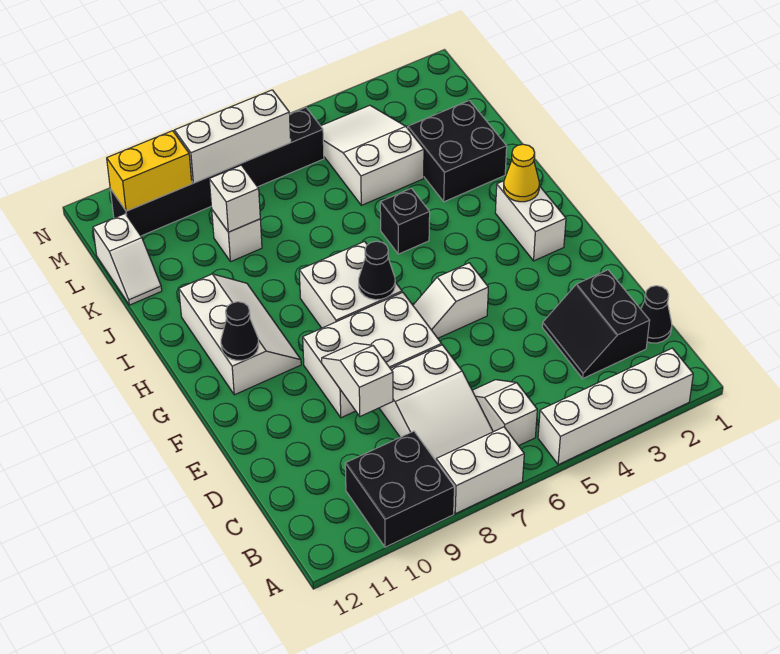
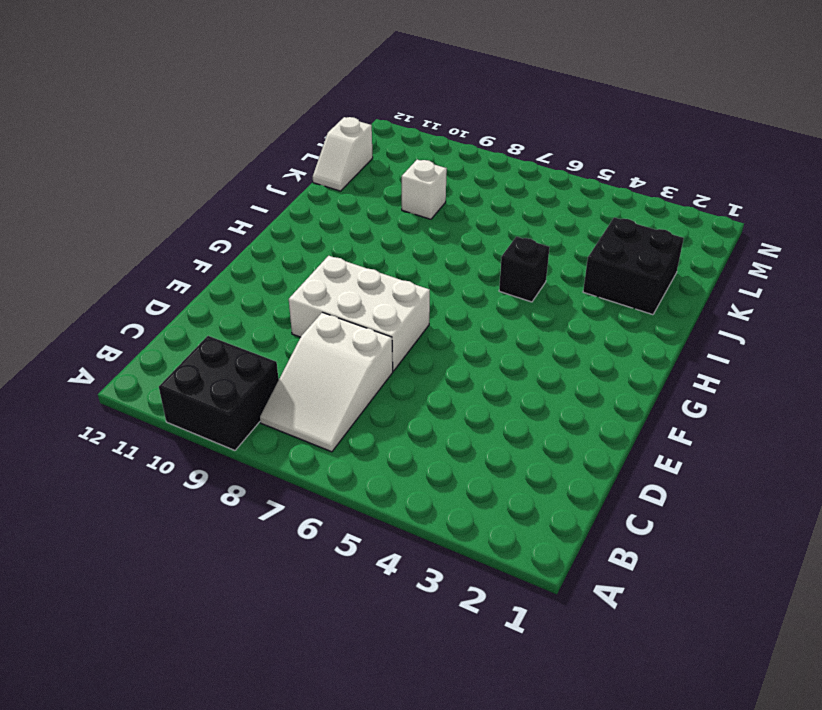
none -> white 1x4 brick [538,348,693,465]
none -> white 1x2 brick [436,427,524,514]
none -> white 1x2 slope [472,380,537,446]

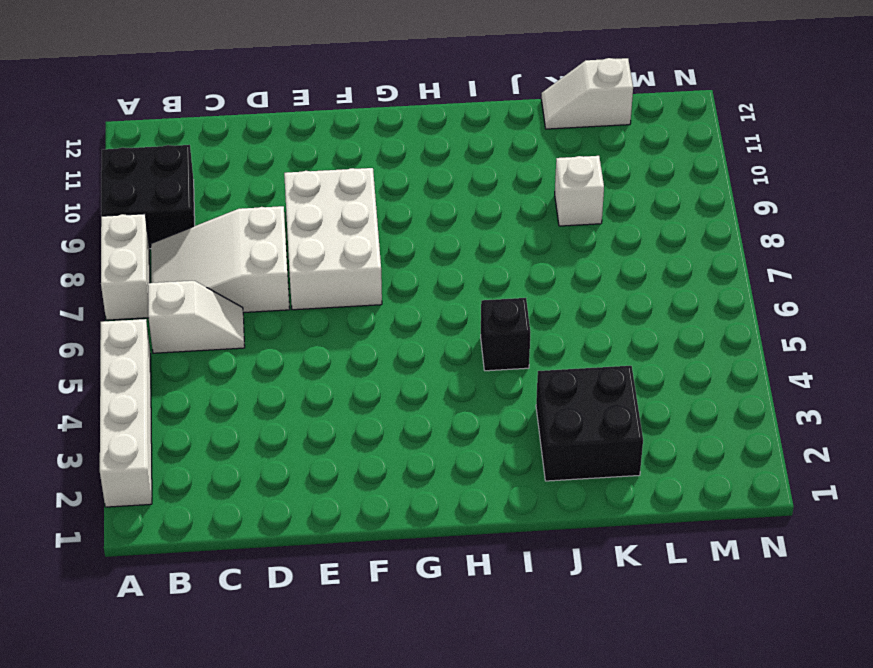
none -> black 1x1 cone [641,286,672,343]
none -> black 2x2 slope [542,270,650,378]
none -> white 1x2 slope [413,263,488,338]

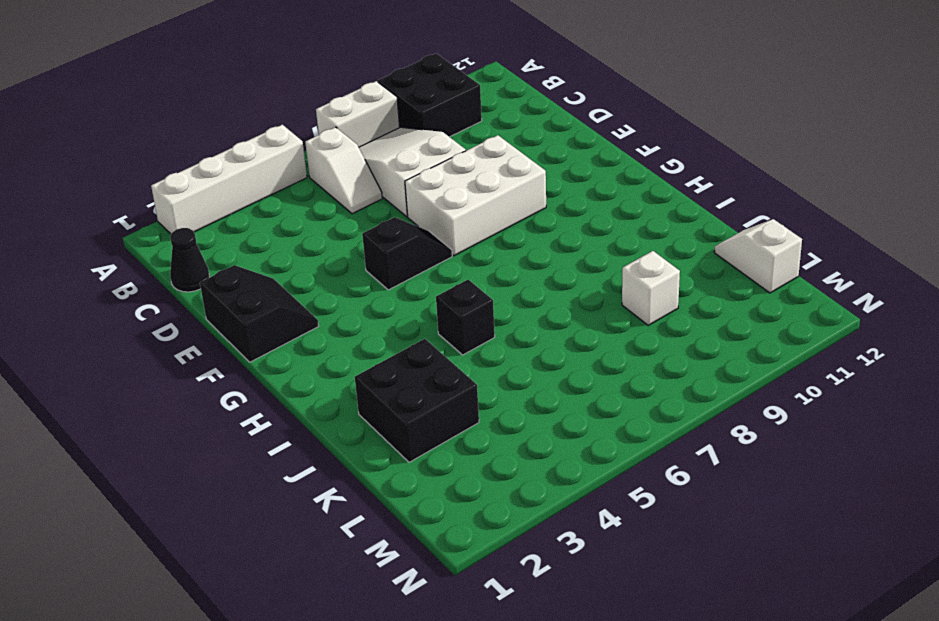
black 2x2 slope [200,265,319,362] -> black 2x2 slope moved to [542,270,650,378]
black 1x2 slope [362,217,452,290] -> white 1x2 slope [413,263,488,338]
none -> white 1x2 brick [495,181,566,261]
none -> white 2x2 brick [299,241,402,328]
none -> white 2x3 slope [179,274,301,395]

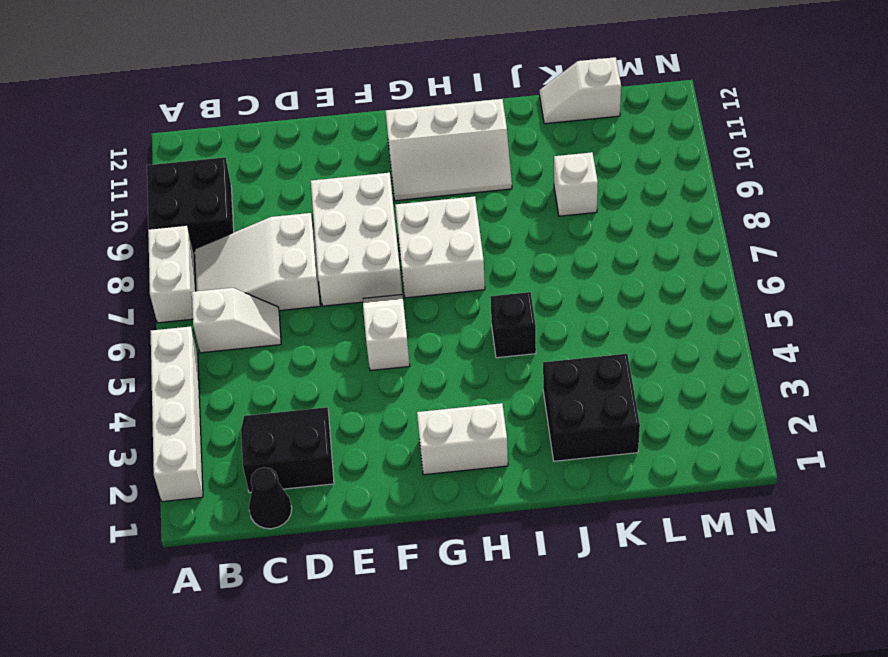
none -> white 2x3 slope [321,105,424,205]
none -> black 1x6 brick [110,107,324,236]
none -> white 1x2 slope [322,343,393,416]

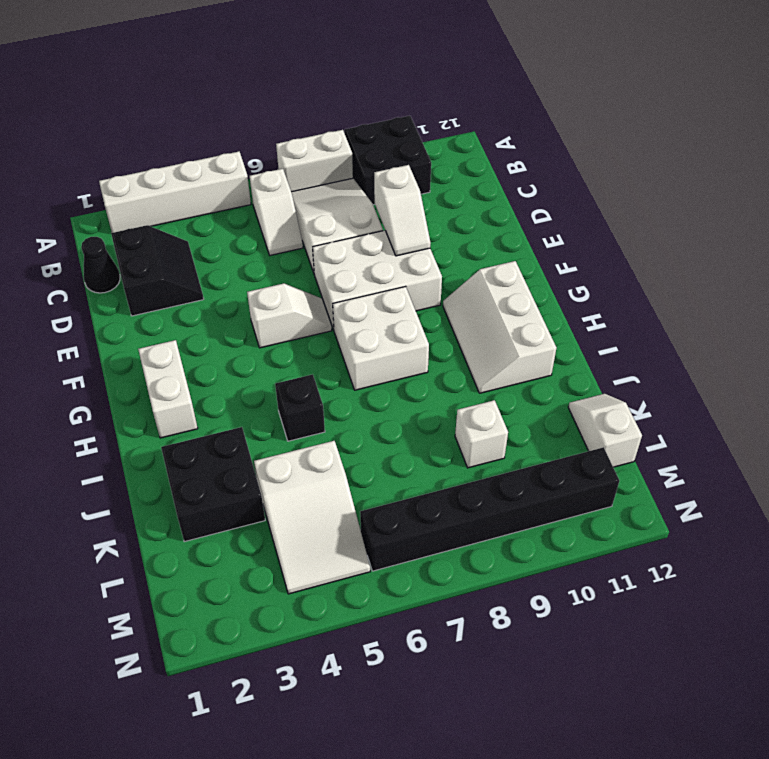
none -> black 1x1 cone [359,241,395,300]
none -> black 1x1 cone [221,302,259,360]
none -> yellow 1x1 cone [504,144,539,202]

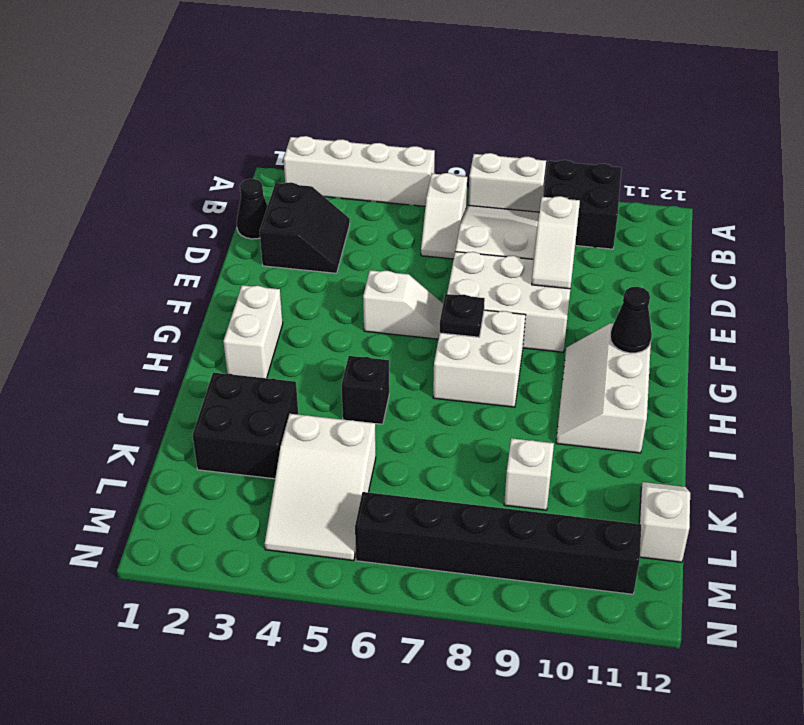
black 1x1 plate [440,294,485,337] -> black 1x1 cone [359,241,395,300]
none -> yellow 1x1 cone [504,144,539,202]
none -> white 1x1 brick [209,165,260,232]
none -> white 1x3 brick [174,90,291,183]

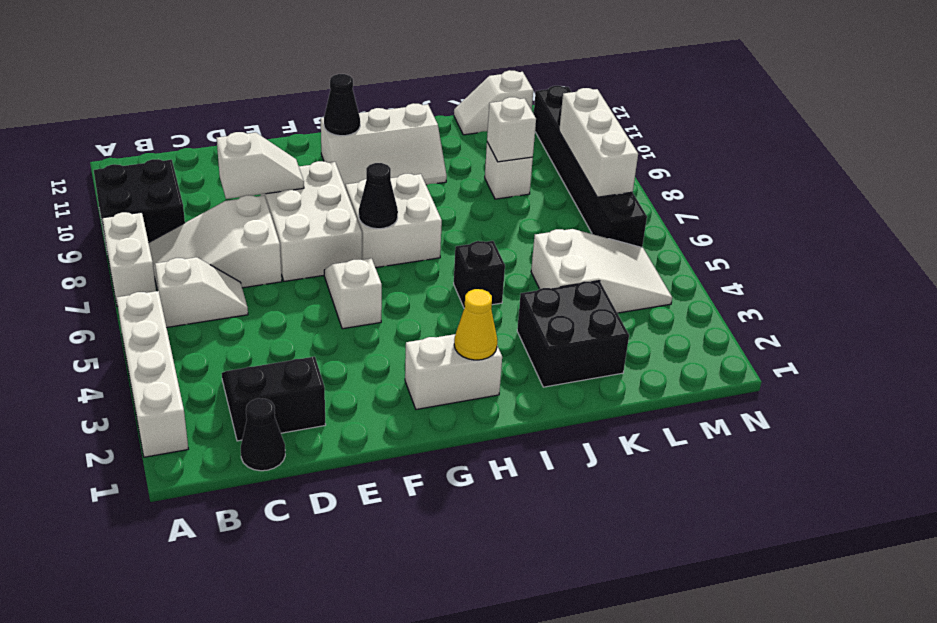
none -> yellow 1x2 brick [107,131,192,211]

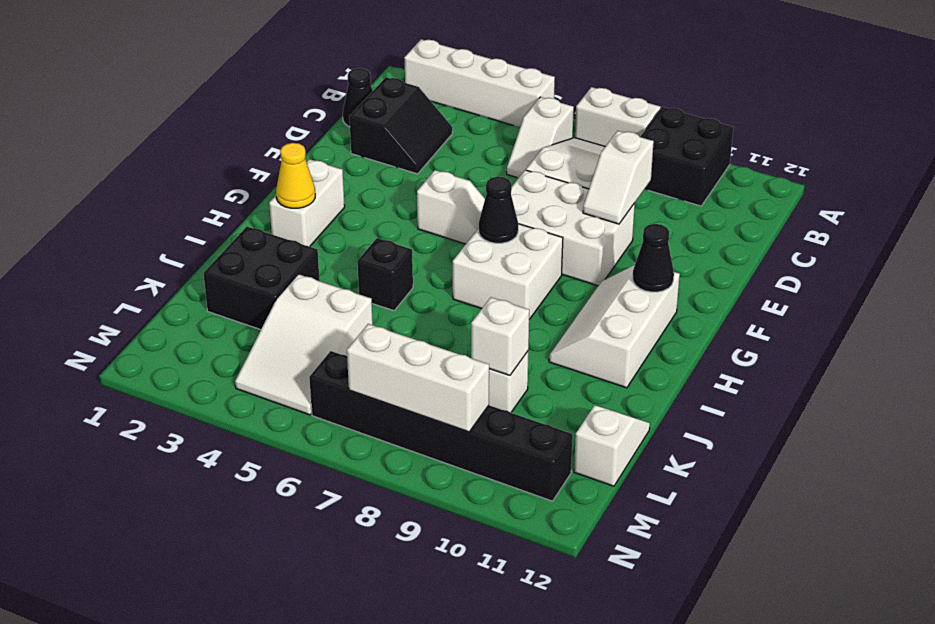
none -> yellow 1x2 brick [107,131,192,211]

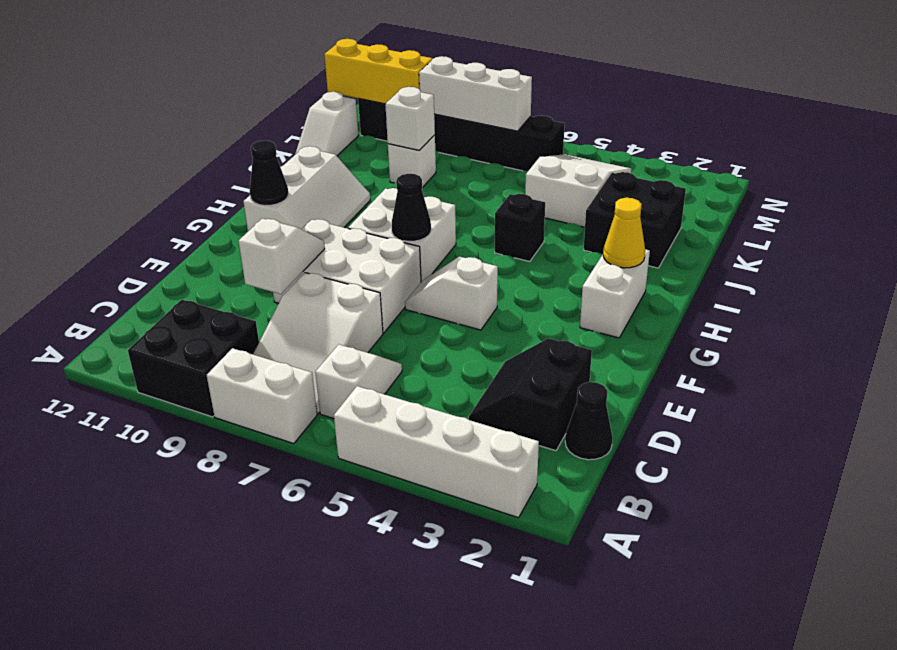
yellow 1x3 brick [324,39,433,104] -> yellow 1x2 brick [107,131,192,211]

